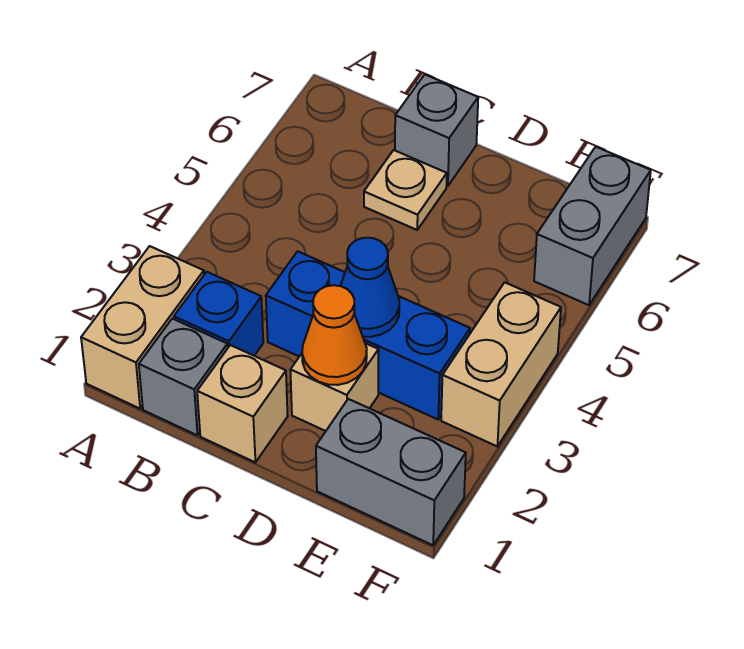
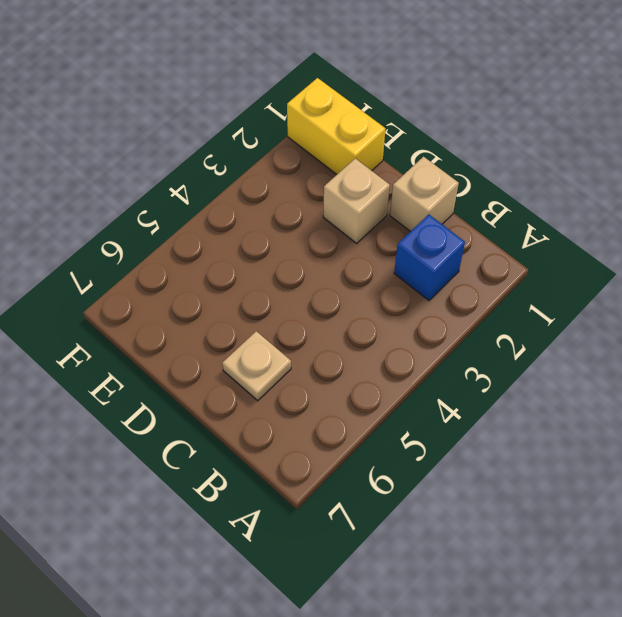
yellow 1x2 brick [287,78,385,174] -> grey 1x2 brick [316,399,466,545]
none -> tan 1x2 brick [81,246,204,409]
none -> grey 1x1 brick [139,319,228,435]
none -> blue 1x3 brick [266,251,470,419]

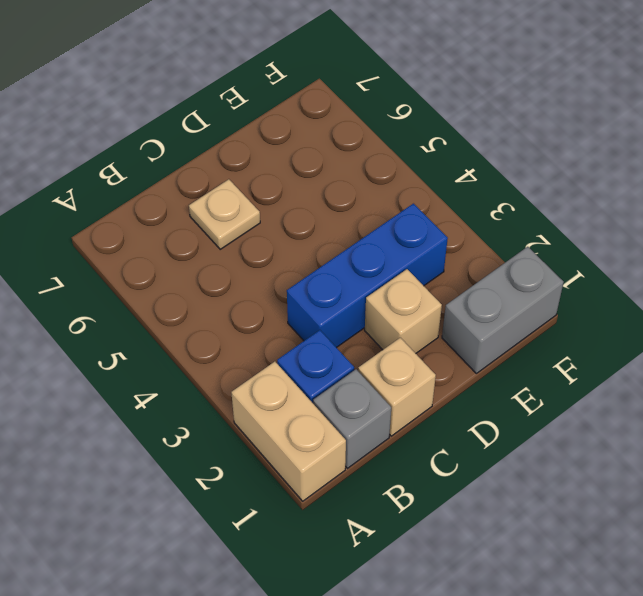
none -> grey 1x1 brick [395,75,478,186]
none -> tan 1x2 brick [441,282,561,446]
none -> grey 1x2 brick [534,147,651,305]

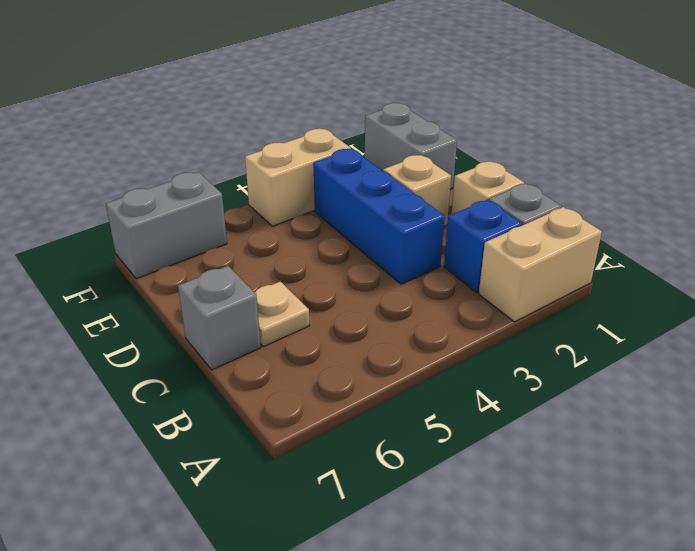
none -> orange 1x1 cone [302,285,367,385]
none -> blue 1x1 cone [341,238,399,337]

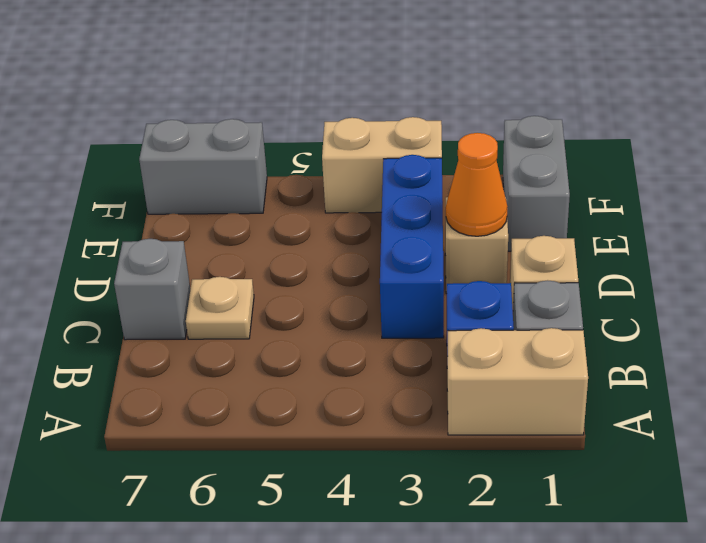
none -> blue 1x1 cone [341,238,399,337]

